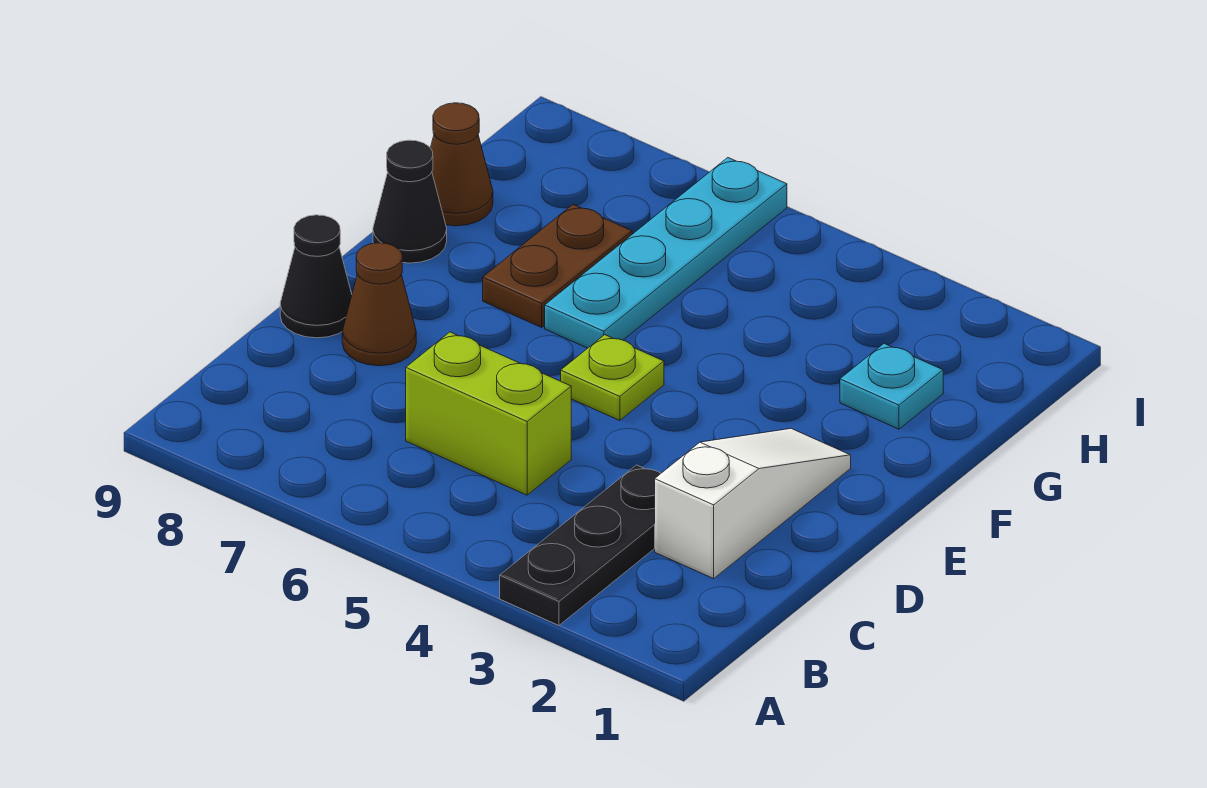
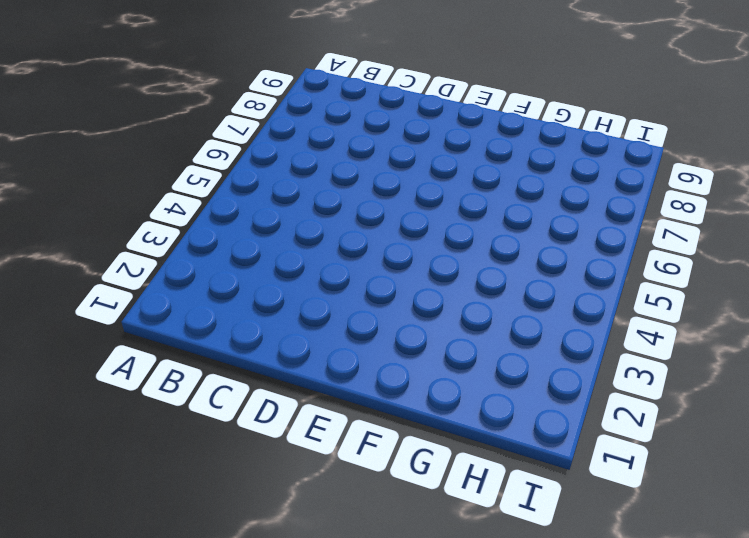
none -> black 1x3 plate [500,465,661,625]
none -> white 1x3 slope [655,428,851,579]

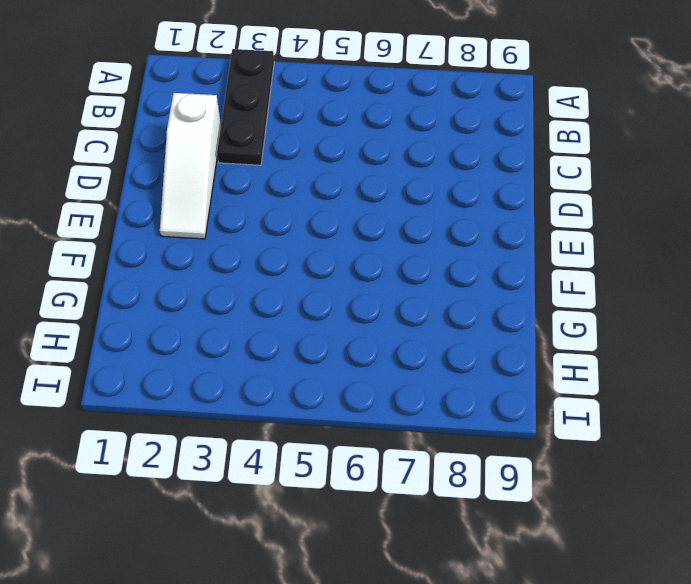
none -> lime 1x2 brick [406,332,571,495]
none -> brown 1x1 cone [342,243,416,366]

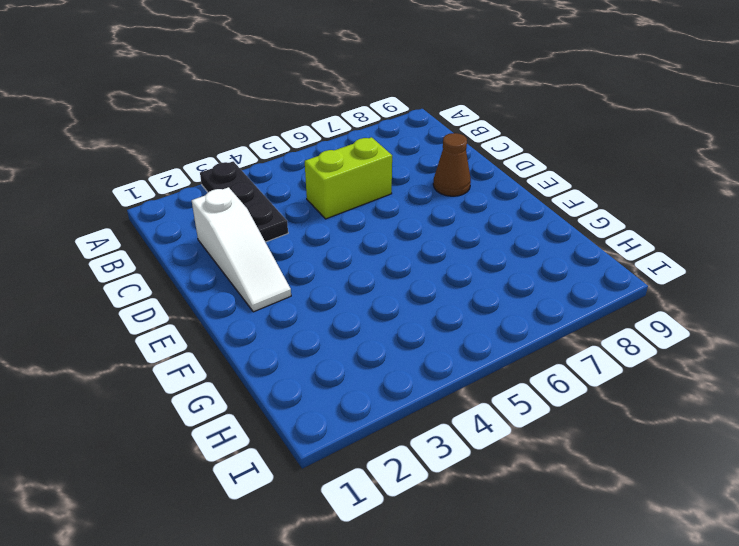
none -> black 1x1 cone [280,215,352,338]
none -> lime 1x1 plate [561,335,664,421]

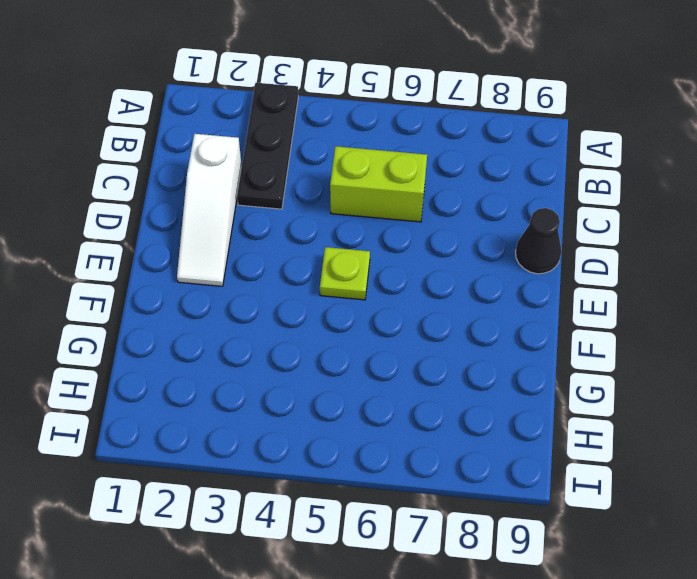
none -> brown 1x1 cone [342,243,416,366]
none -> cyan 1x4 plate [545,158,787,348]

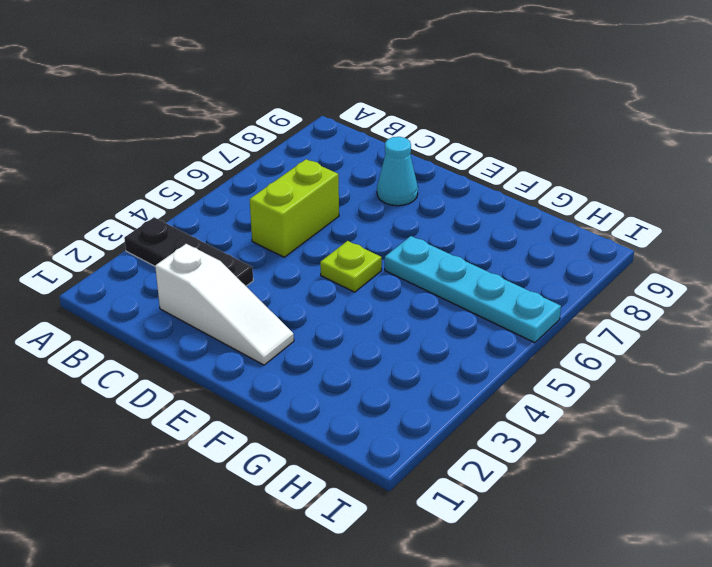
cyan 1x1 cone [377,137,418,206] -> brown 1x1 cone [342,243,416,366]
none -> black 1x1 cone [280,215,352,338]
none -> brown 1x2 plate [483,204,632,327]

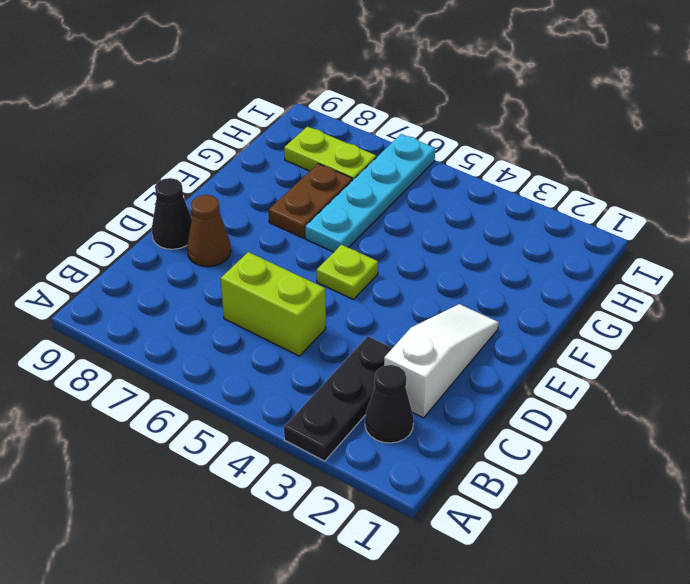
black 1x1 cone [365,365,414,443] -> black 1x1 cone moved to [373,140,447,263]
lime 1x2 plate [284,127,376,181] -> none
none -> cyan 1x1 plate [840,344,943,429]
none -> brown 1x1 cone [431,103,493,226]

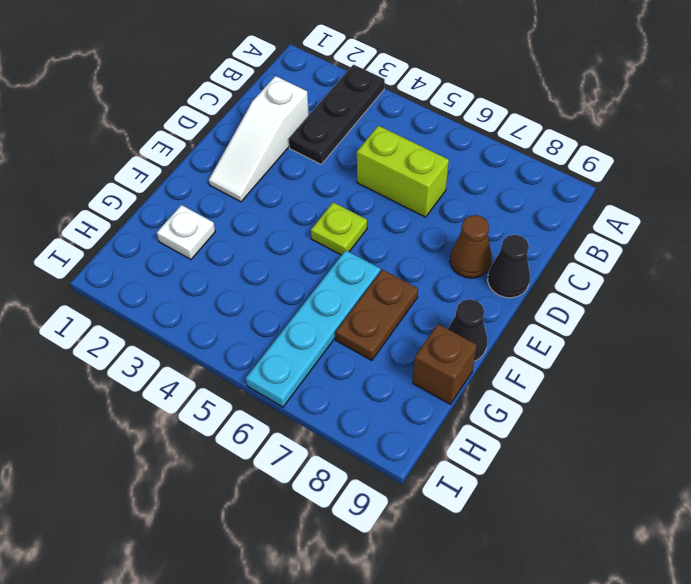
white 1x1 plate [157,205,215,259] -> cyan 1x1 plate [840,344,943,429]
brown 1x1 brick [413,324,477,404] -> brown 1x1 cone [431,103,493,226]

